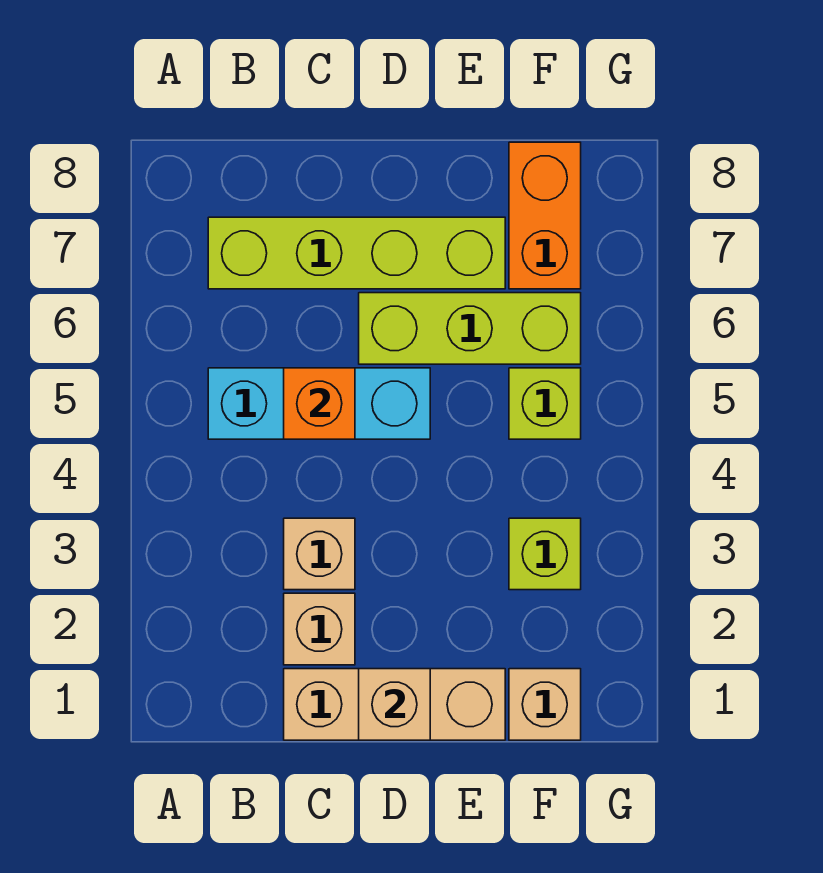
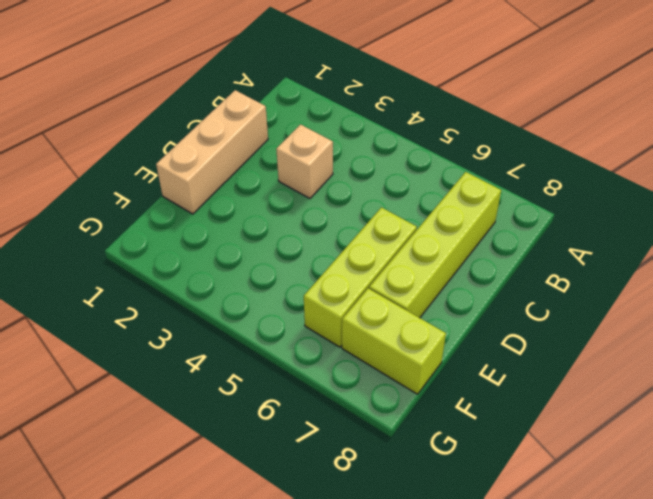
lime 1x2 brick [342,288,446,394] -> orange 1x2 brick [509,142,581,289]
none -> cyan 1x3 brick [208,368,430,439]
none -> tan 1x1 brick [284,593,355,665]
none -> tan 1x1 brick [509,669,581,740]

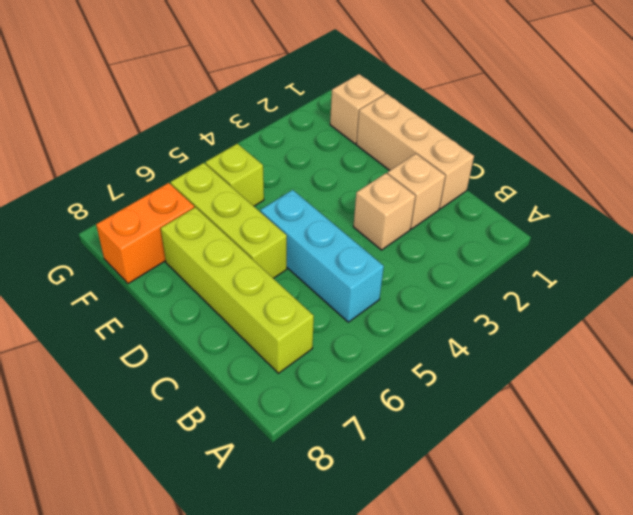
none -> lime 1x1 brick [509,518,581,590]
none -> orange 1x1 brick [284,368,355,439]
none -> tan 1x1 brick [359,669,430,740]

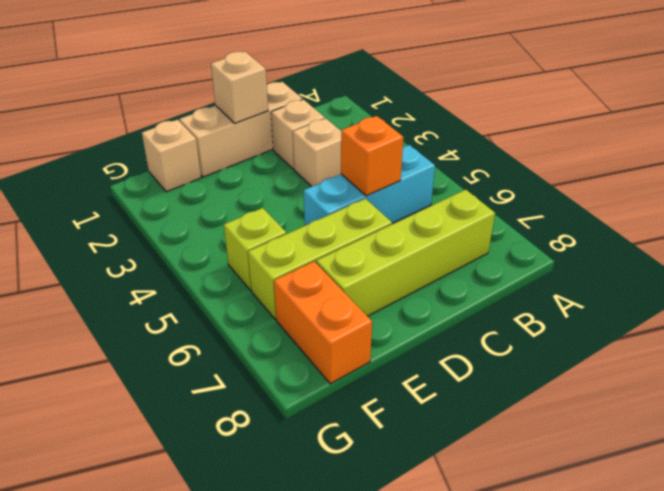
none -> lime 1x1 brick [509,518,581,590]

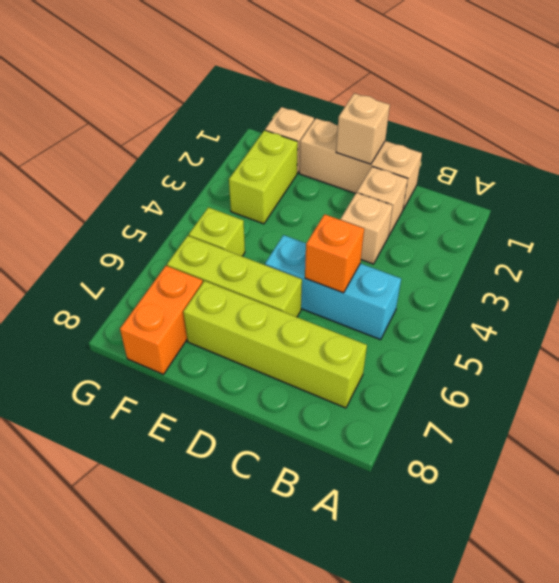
lime 1x2 brick [229,130,298,224] -> lime 1x1 brick [509,518,581,590]

